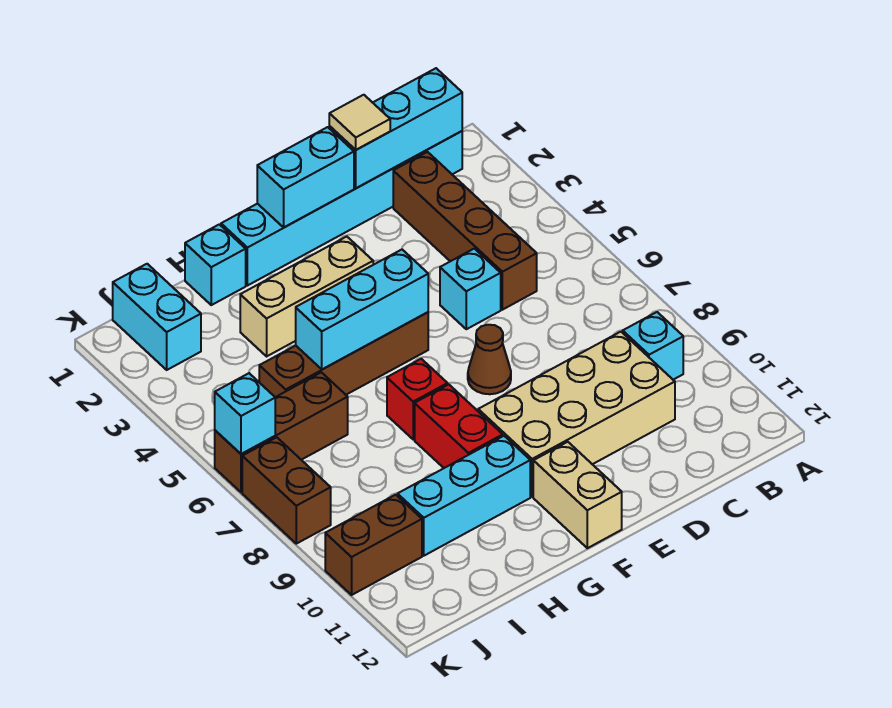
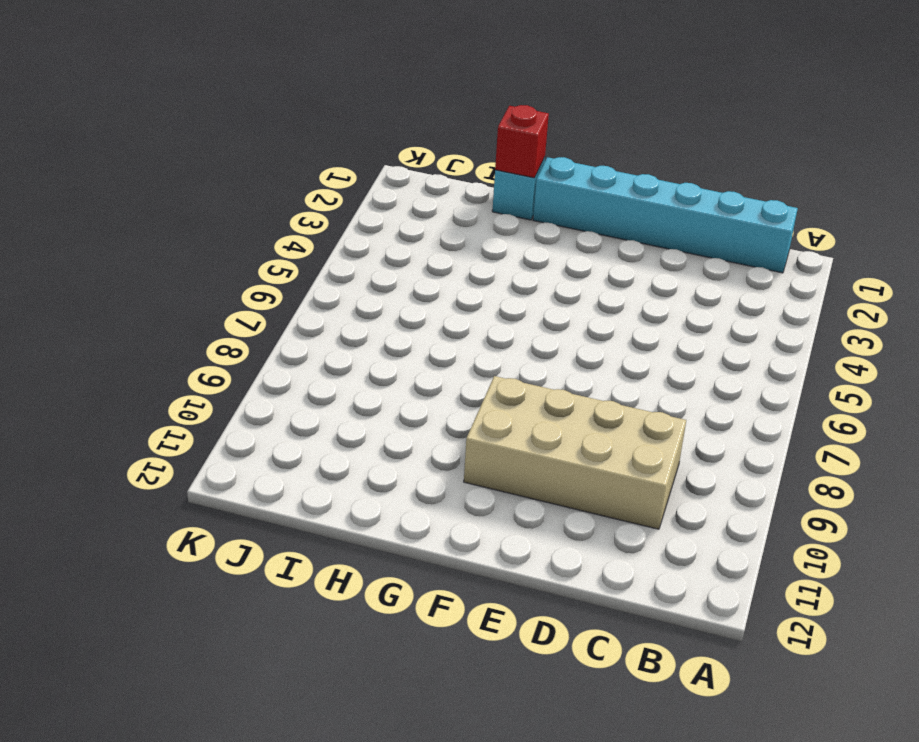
red 1x1 brick [495,105,549,178] -> red 1x1 brick moved to [387,359,448,439]
none -> cyan 1x1 brick [623,312,683,380]
none -> brown 1x4 brick [393,152,537,310]
none -> cyan 1x1 brick [440,249,501,329]

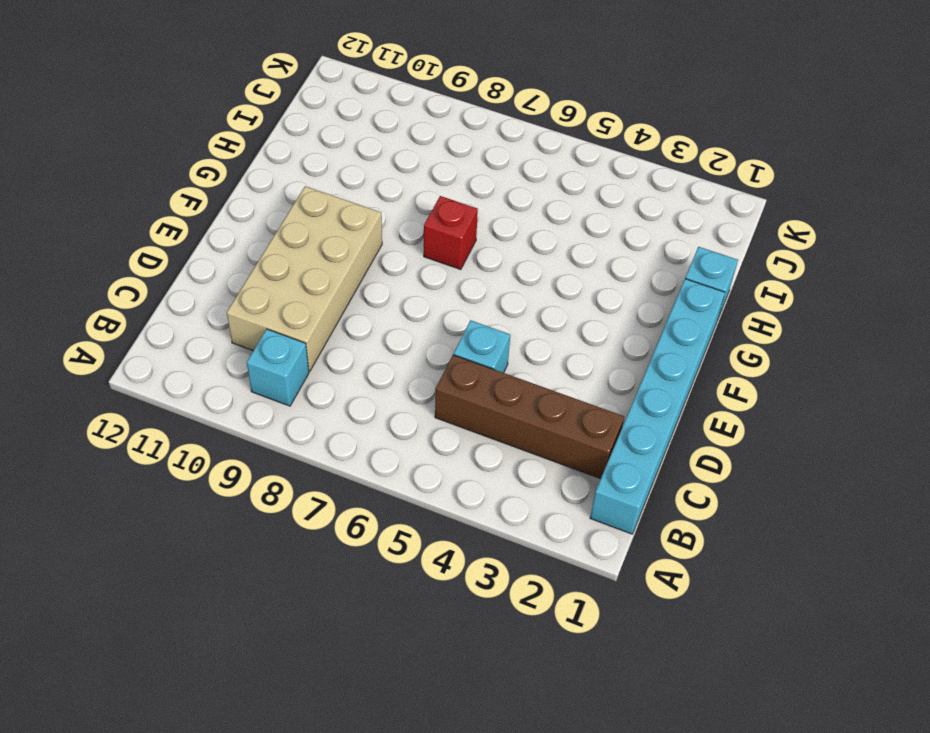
none -> brown 1x1 cone [468,325,511,394]
none -> tan 1x3 brick [240,237,373,356]
none -> brown 1x4 brick [259,312,428,397]

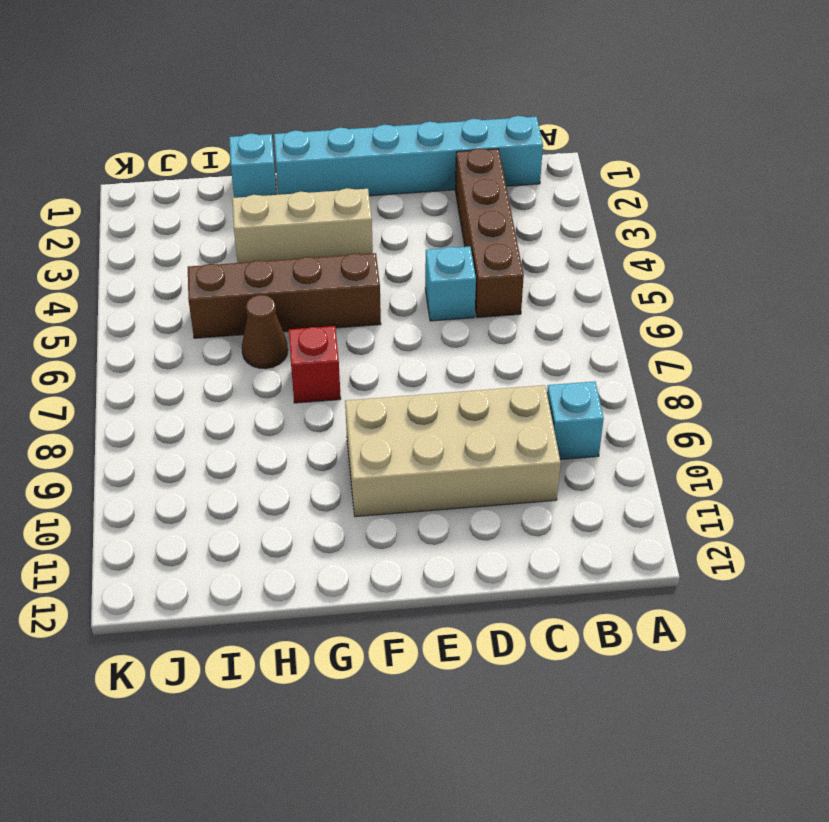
brown 1x1 cone [242,295,288,369] -> brown 1x1 cone moved to [468,325,511,394]
none -> tan 1x2 brick [533,442,622,548]
none -> red 1x2 brick [415,384,503,468]
none -> cyan 1x3 brick [398,436,530,556]

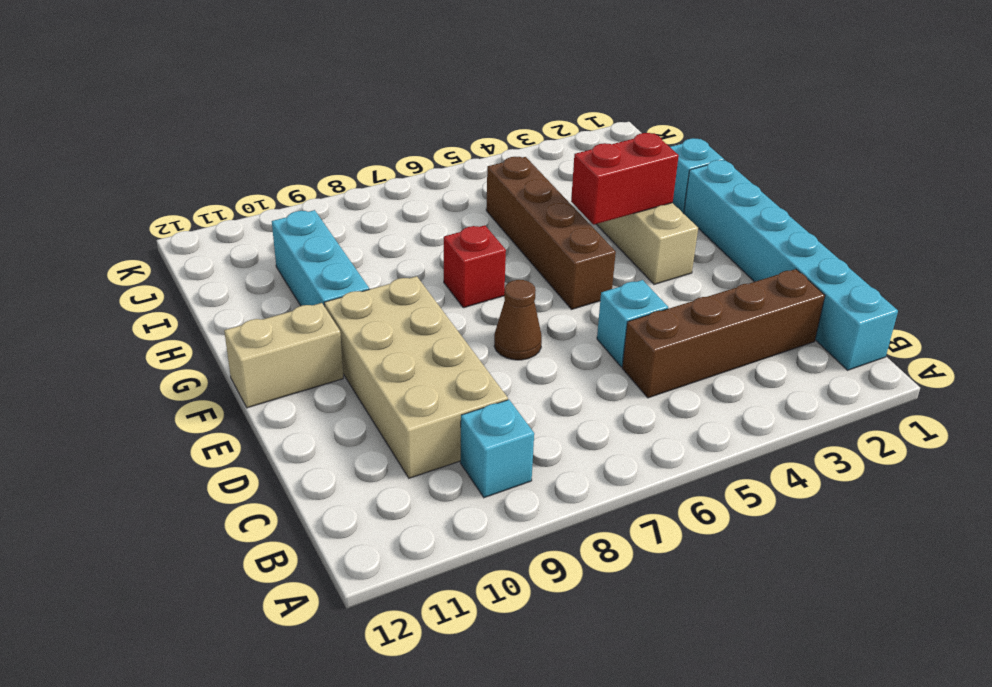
red 1x2 brick [571,133,679,225] -> red 1x2 brick moved to [415,384,503,468]
none -> brown 1x3 brick [215,372,348,492]
none -> cyan 1x2 brick [113,264,201,370]
none -> brown 1x2 brick [325,495,422,595]

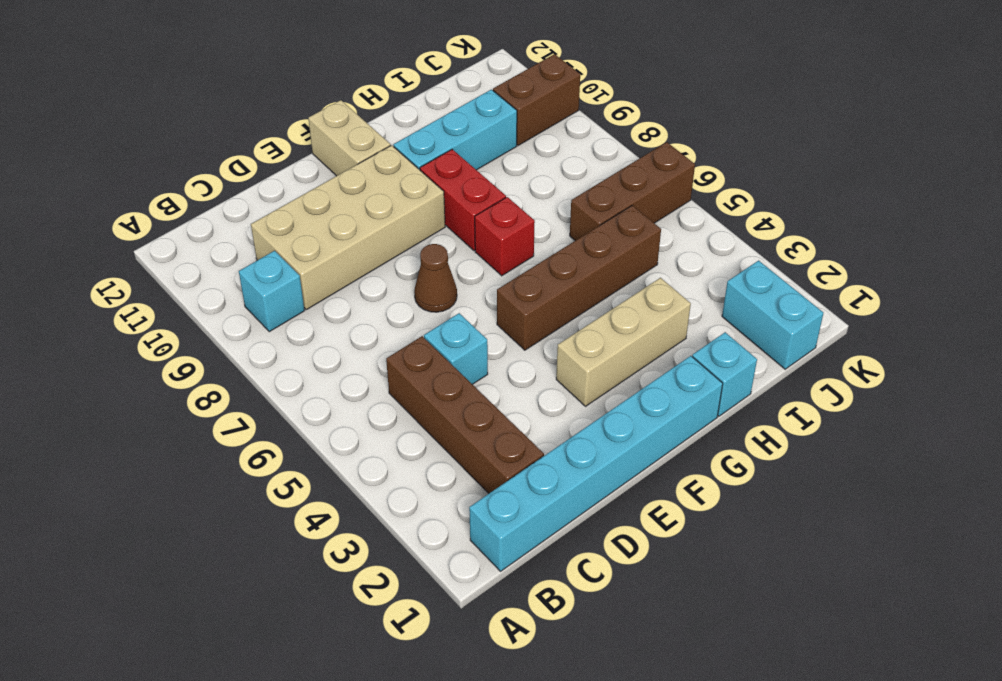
none -> brown 1x2 brick [242,437,331,544]
none -> cyan 1x3 brick [329,68,462,188]
none -> cyan 1x2 brick [257,127,354,227]

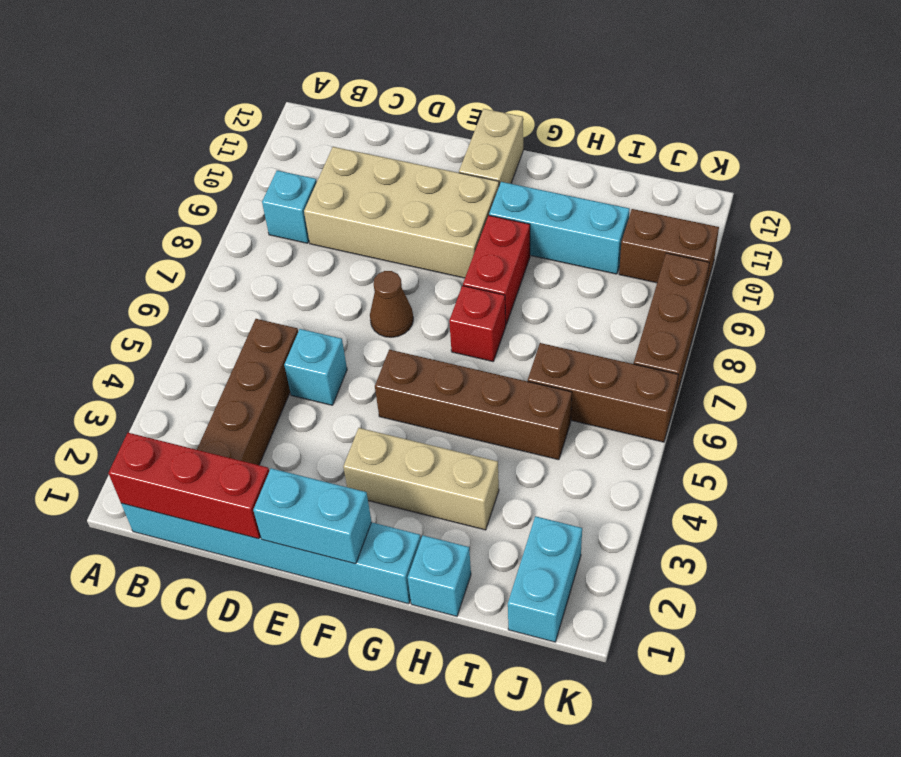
red 1x3 brick [108,433,269,539] -> cyan 1x3 brick [329,68,462,188]
brown 1x3 brick [634,253,709,401] -> brown 1x2 brick [242,437,331,544]
none -> cyan 1x3 brick [296,250,428,369]
none -> cyan 1x1 brick [215,373,275,454]
none -> tan 1x1 tile [329,95,390,150]

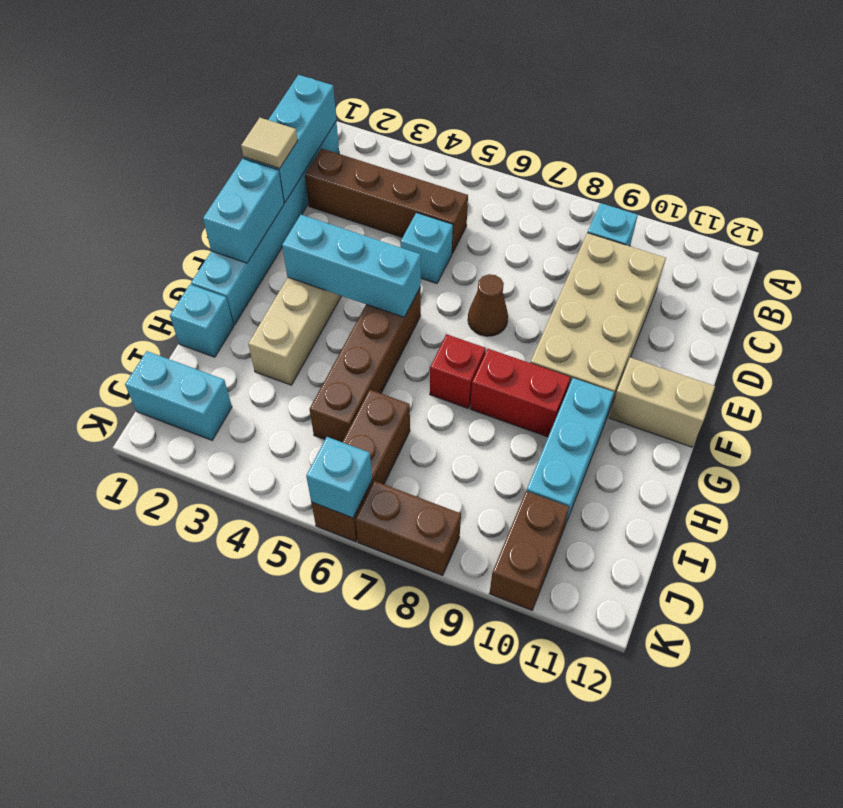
cyan 1x3 brick [282,215,421,317] -> cyan 1x3 brick turned to [296,250,428,369]

